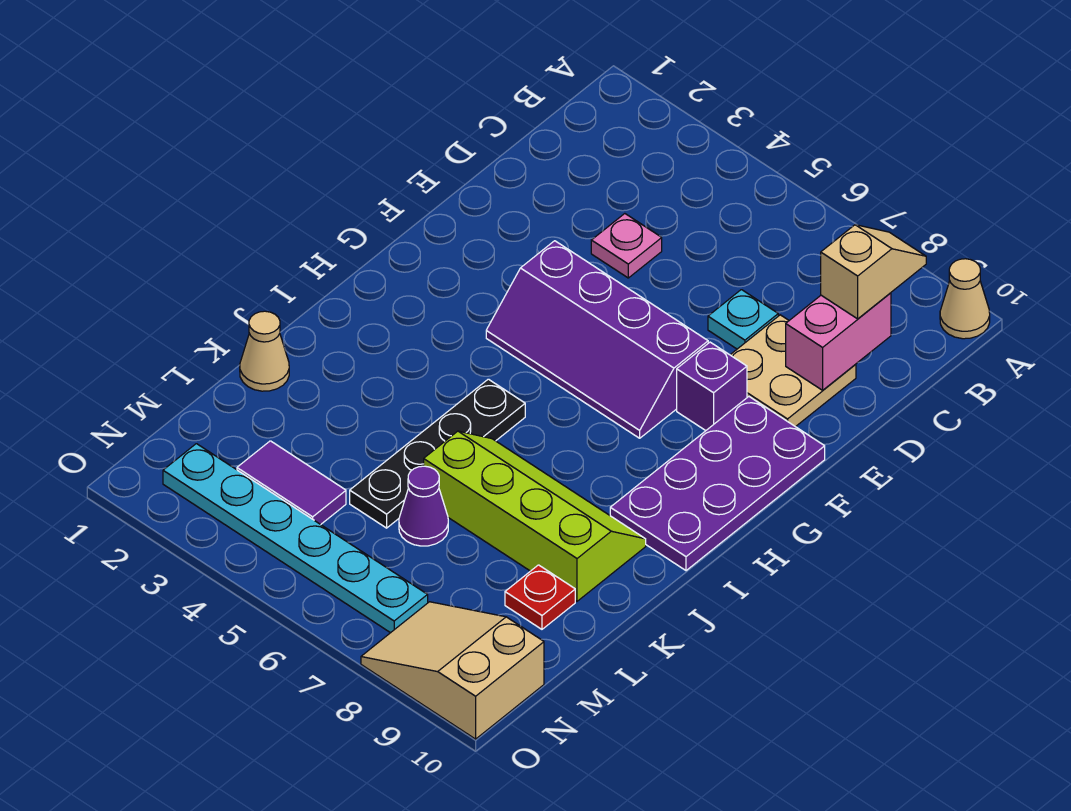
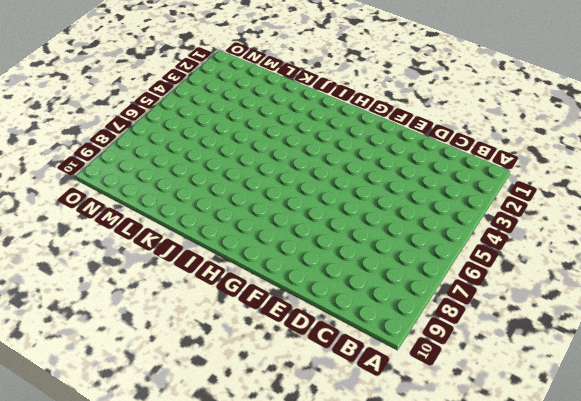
none -> tan 1x1 cone [940,259,990,339]
none -> pink 1x1 plate [591,214,662,278]
none -> cyan 1x1 plate [708,290,778,349]

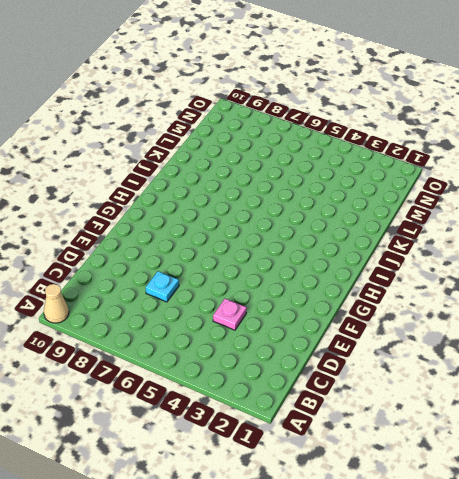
none -> tan 2x2 plate [731,315,856,427]
none -> purple 2x4 slope [486,241,708,438]
none -> purple 1x1 brick [677,342,747,431]

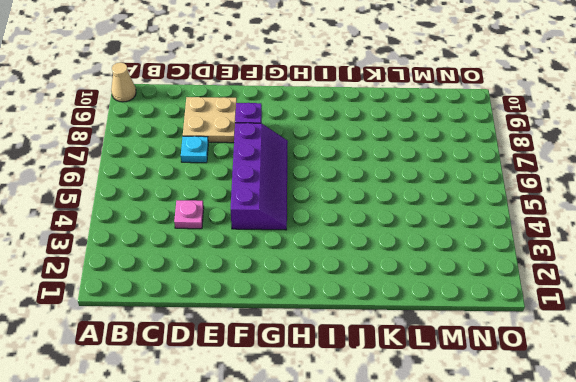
none -> purple 2x4 plate [610,397,825,571]
none -> black 1x4 plate [350,379,525,528]
none -> lime 2x4 slope [424,431,646,601]

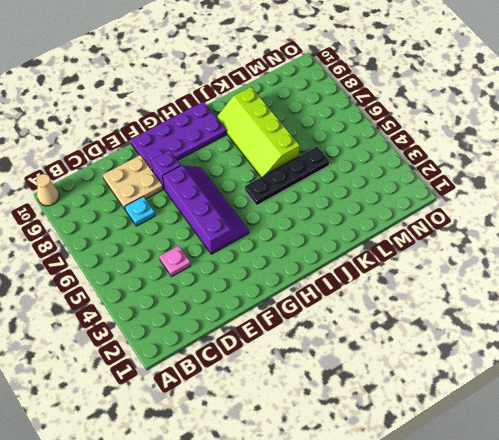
none -> tan 1x1 cone [240,311,289,391]
none -> purple 1x1 cone [399,466,448,546]
none -> red 1x1 plate [505,565,575,629]

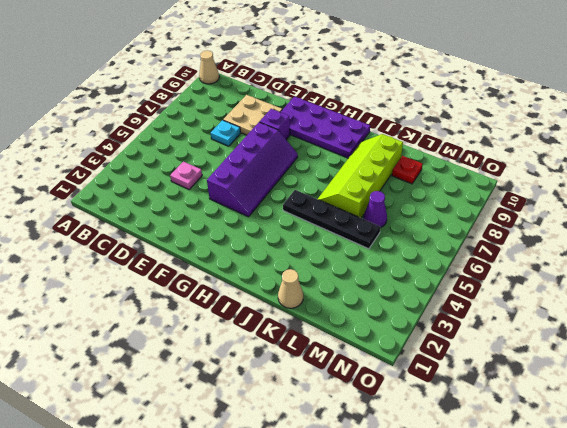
none -> purple 1x2 tile [237,441,346,525]
none -> cyan 1x6 plate [163,444,428,633]
none -> tan 2x3 slope [361,602,544,739]

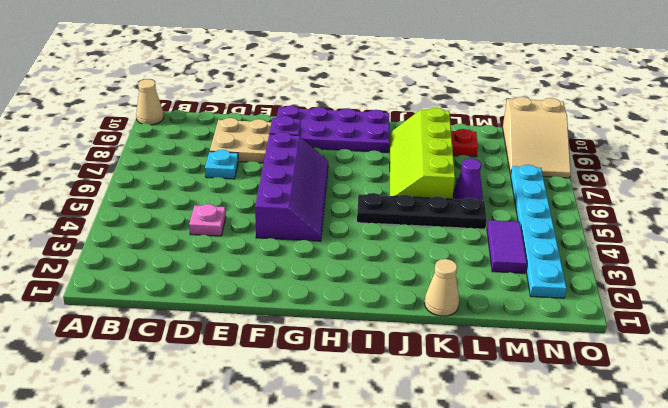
none -> pink 1x2 brick [786,293,891,390]
none -> tan 1x2 slope [821,225,926,319]

